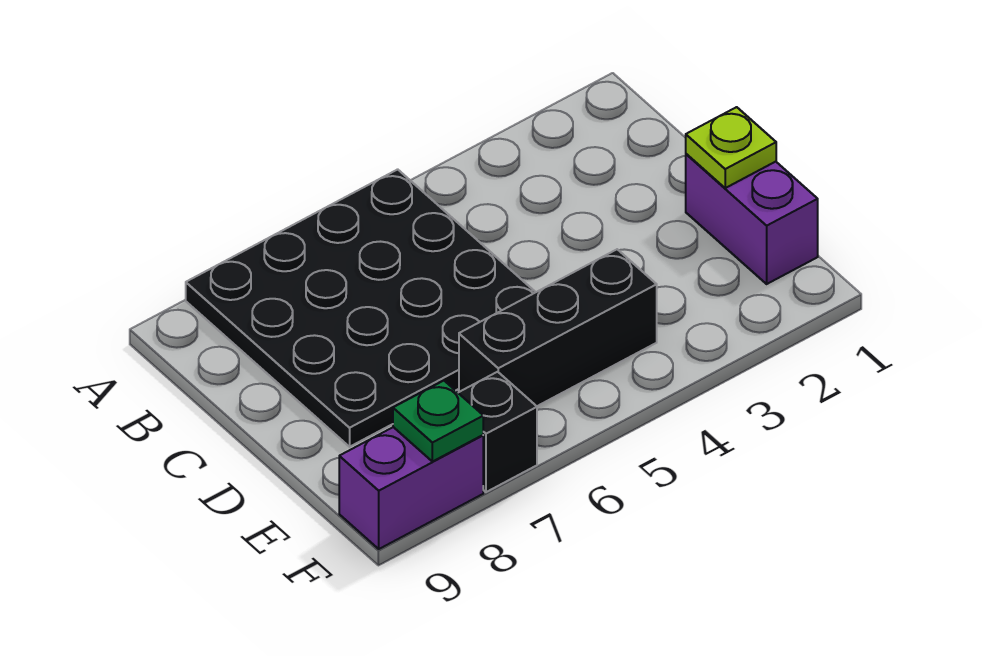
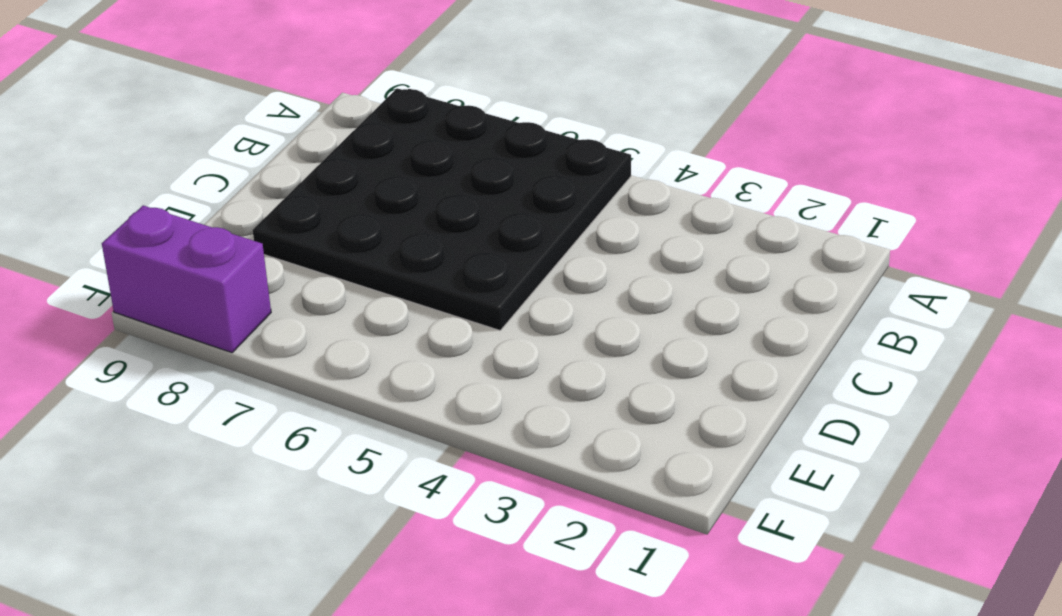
none -> purple 1x2 brick [686,154,818,284]
none -> black 1x3 brick [459,249,657,406]

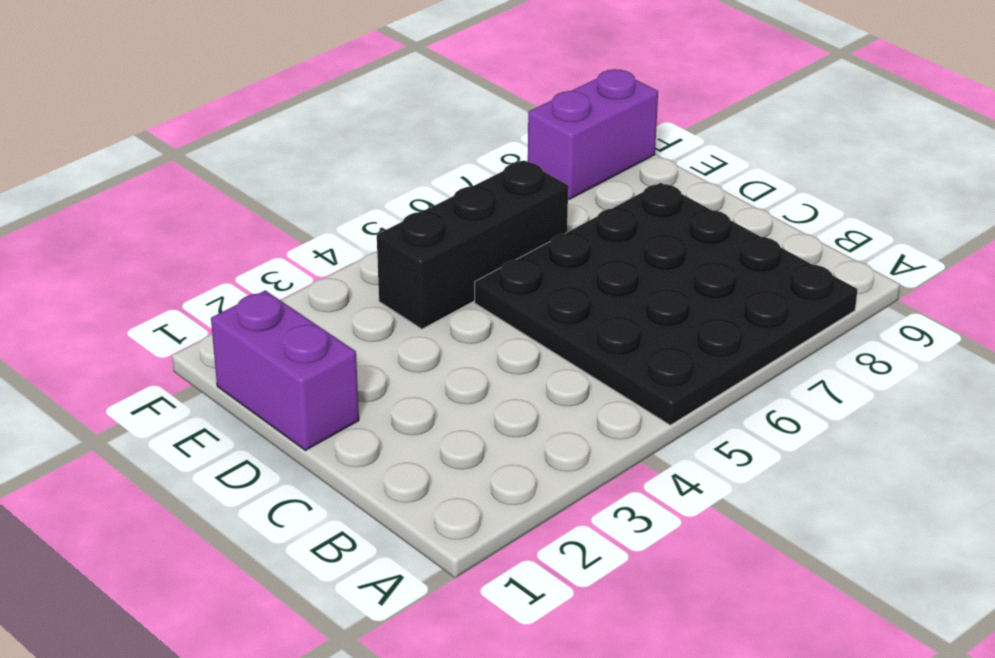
none -> black 1x1 brick [458,372,537,492]
none -> lime 1x1 plate [686,107,776,188]

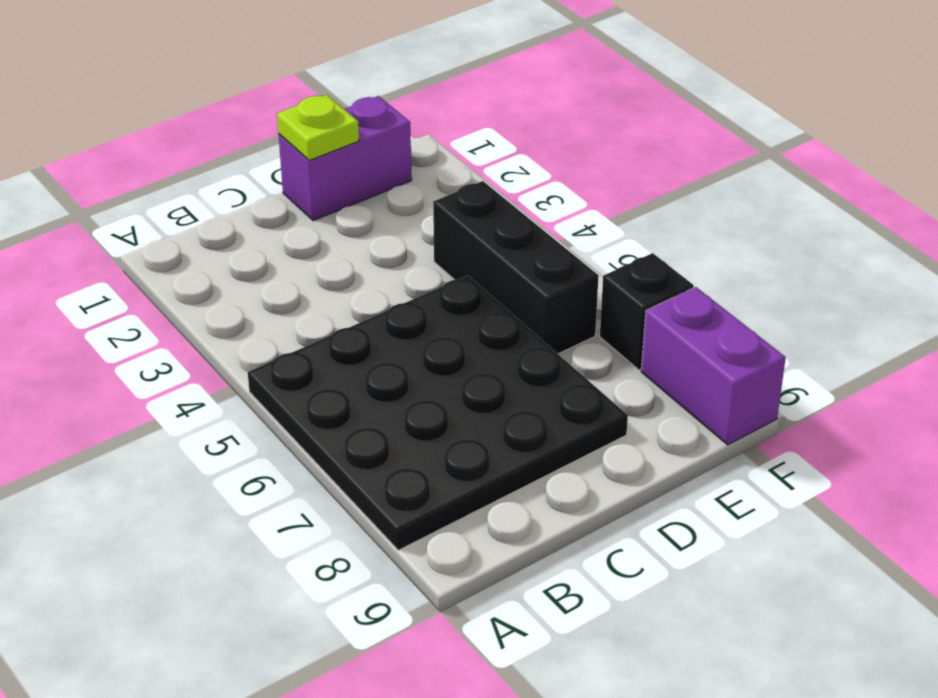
none -> green 1x1 plate [393,381,483,462]

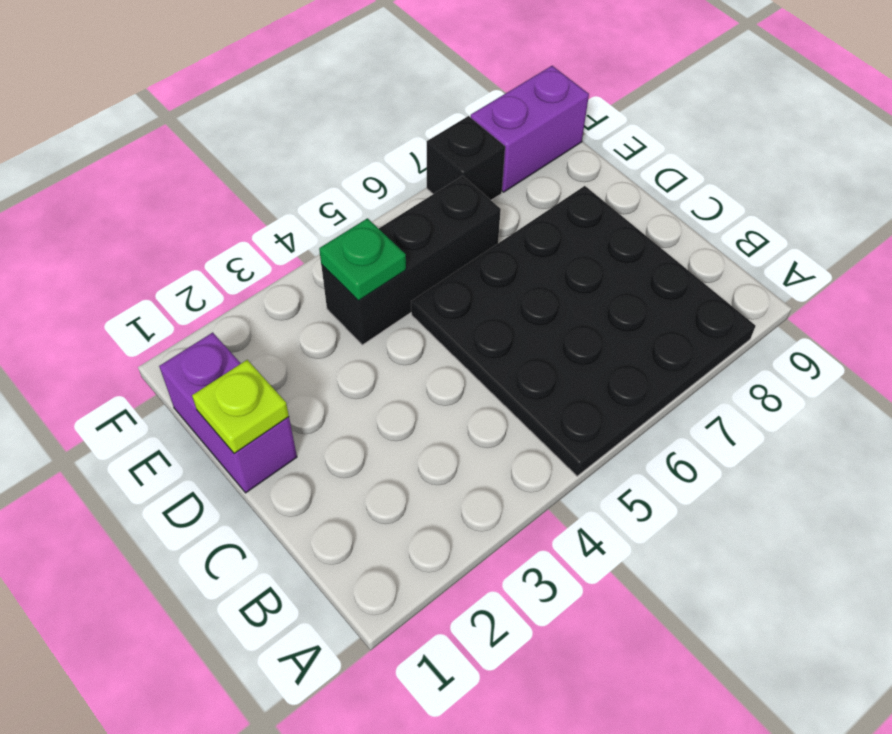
green 1x1 plate [319,218,406,301] -> green 1x1 plate moved to [393,381,483,462]

